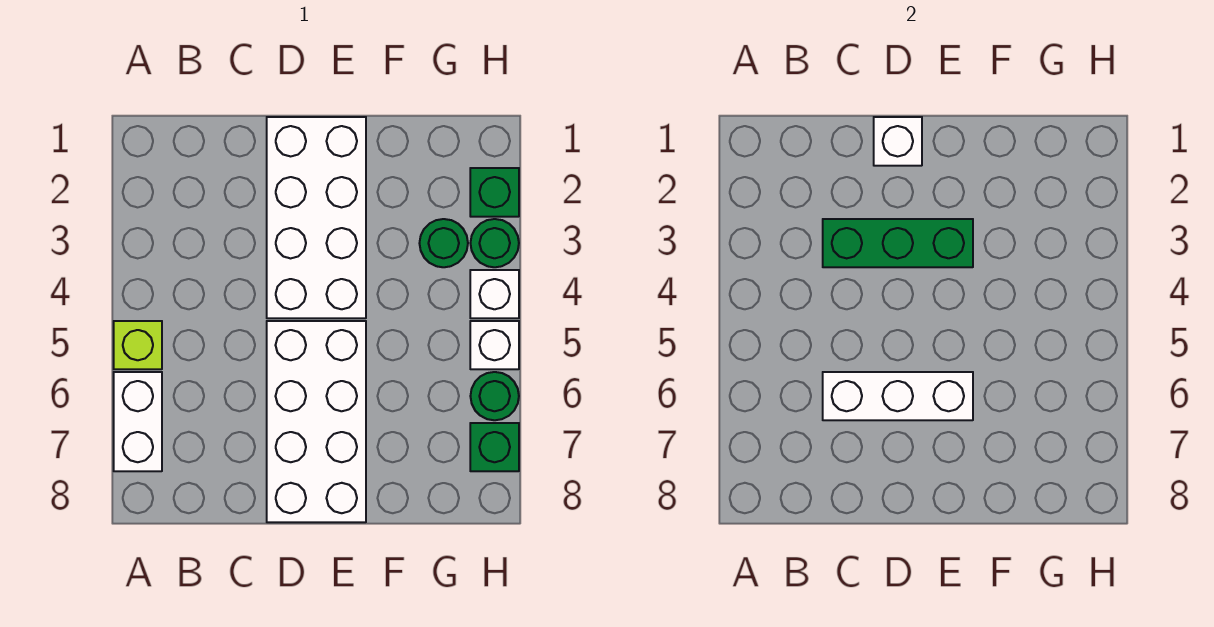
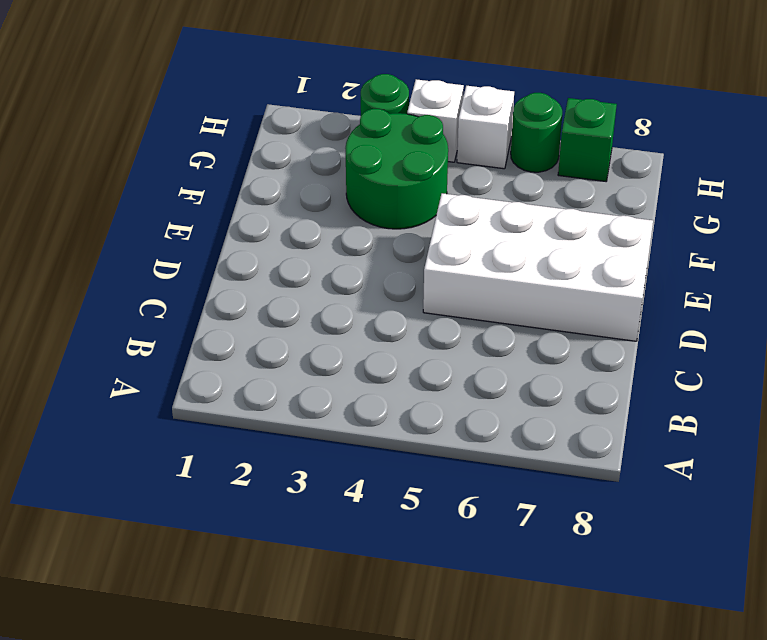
green 2x2 round brick [346,109,448,229] -> green 1x1 round brick [419,219,468,267]
none -> lime 1x1 brick [114,321,162,369]
none -> white 1x2 brick [114,372,162,471]
none -> white 2x4 brick [267,117,366,318]

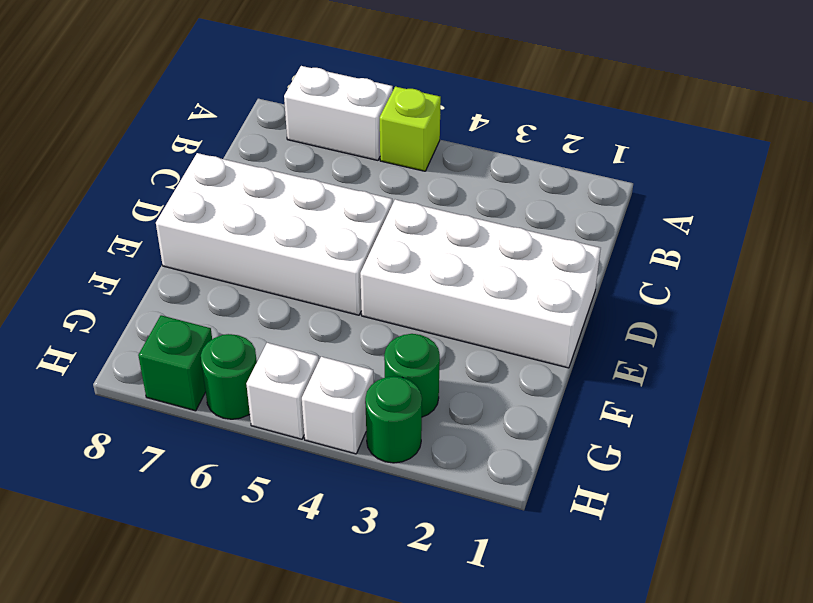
none -> green 1x1 brick [470,168,519,217]
none -> green 1x3 brick [823,219,973,267]
none -> white 1x3 brick [823,372,973,420]

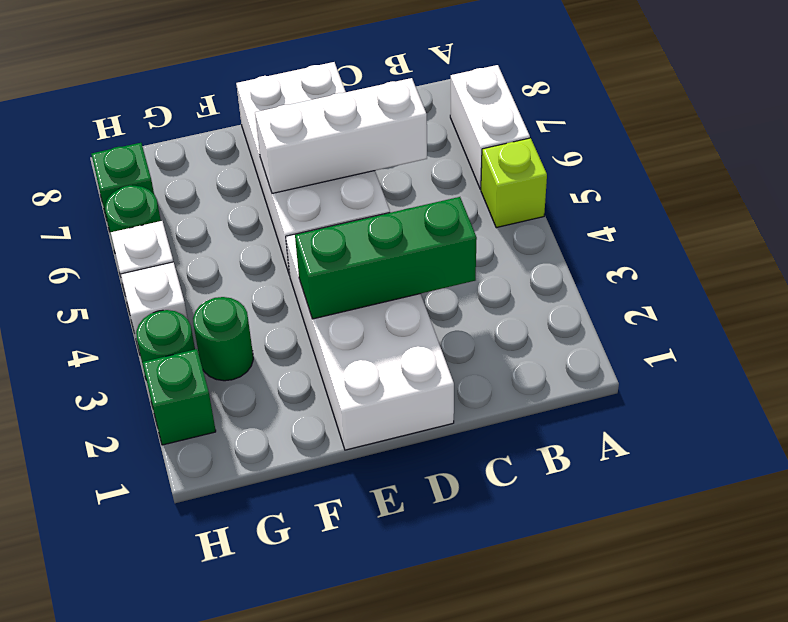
none -> white 1x1 brick [874,117,922,166]

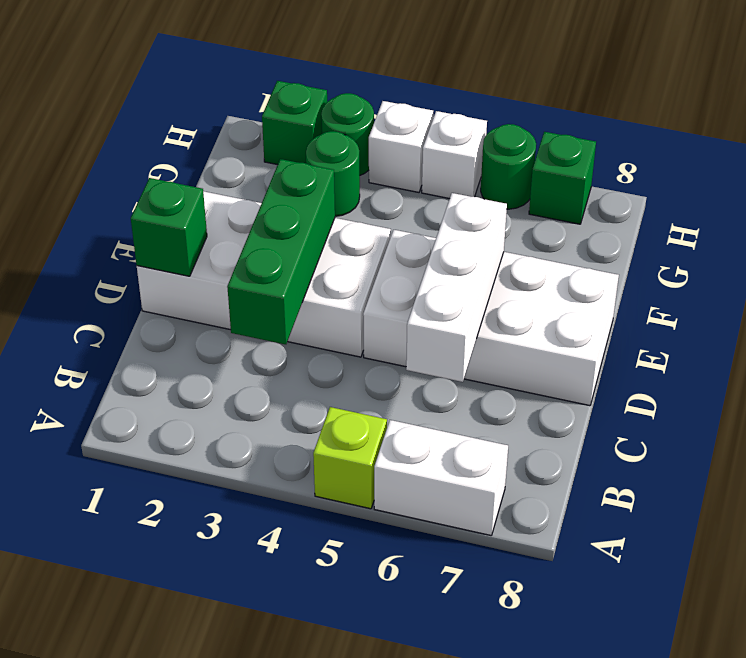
green 1x1 brick [131,178,207,276] -> white 1x1 brick [874,117,922,166]

